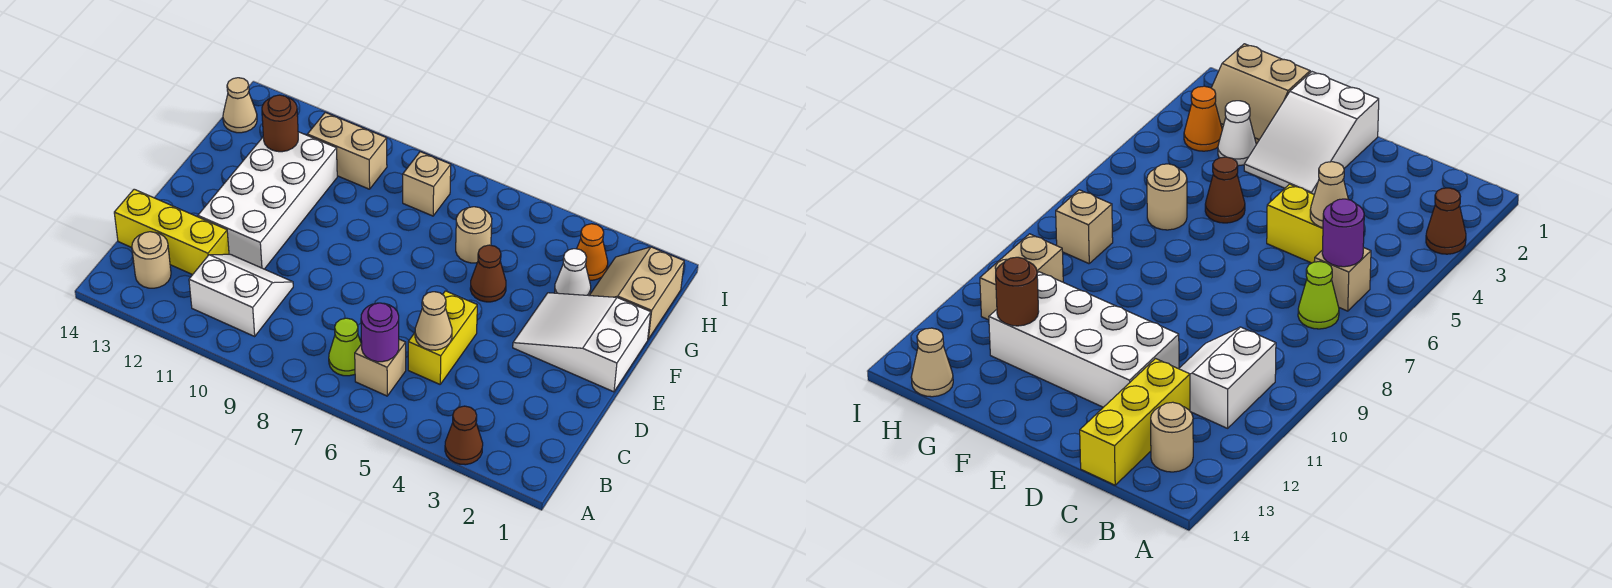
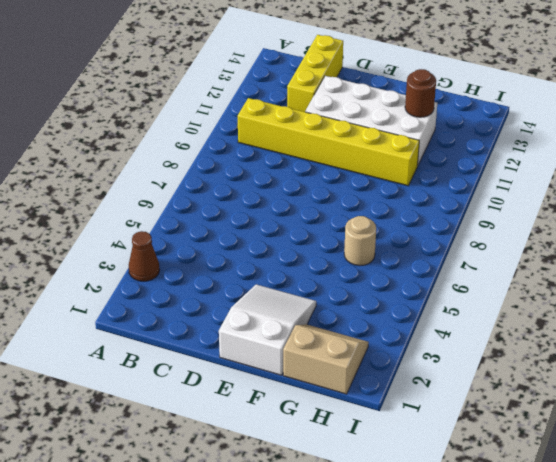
yellow 1x6 brick [238,98,419,186] -> white 2x2 slope [189,254,293,336]
none -> tan 1x1 brick [355,339,406,396]
none -> lime 1x1 cone [329,318,361,376]
none -> tan 1x1 round brick [132,232,171,288]

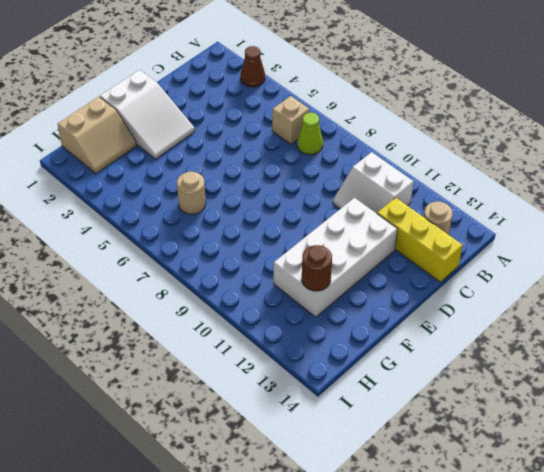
none -> yellow 1x2 brick [408,291,477,384]
none -> brown 1x1 cone [470,245,506,302]
none -> white 1x1 cone [555,249,591,295]

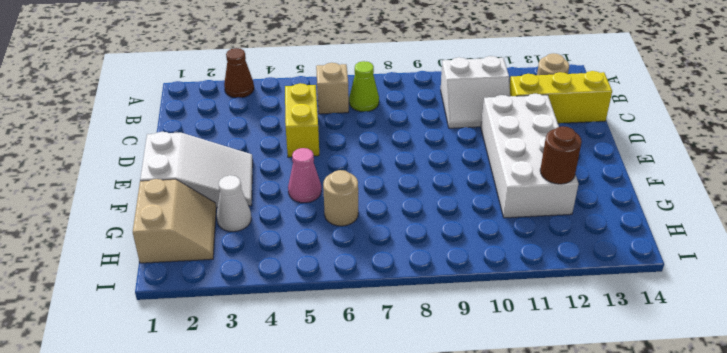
pink 1x1 cone [288,148,321,203] -> brown 1x1 cone [470,245,506,302]
none -> orange 1x1 cone [577,224,608,280]
none -> tan 1x1 brick [403,152,451,216]
none -> tan 1x2 brick [307,112,387,189]

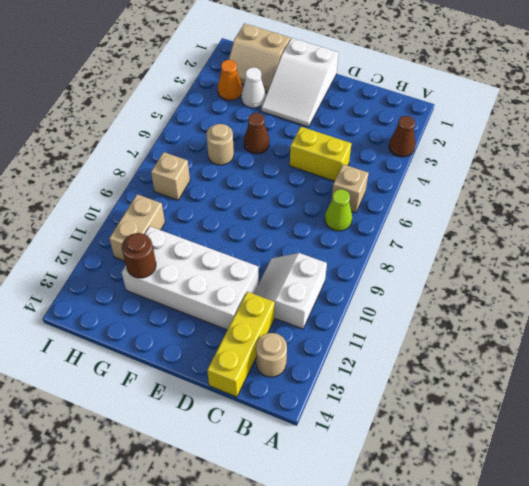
none -> tan 1x1 cone [223,78,257,133]
none -> purple 1x1 round brick [361,303,399,362]
none -> tan 1x1 cone [415,292,452,350]

